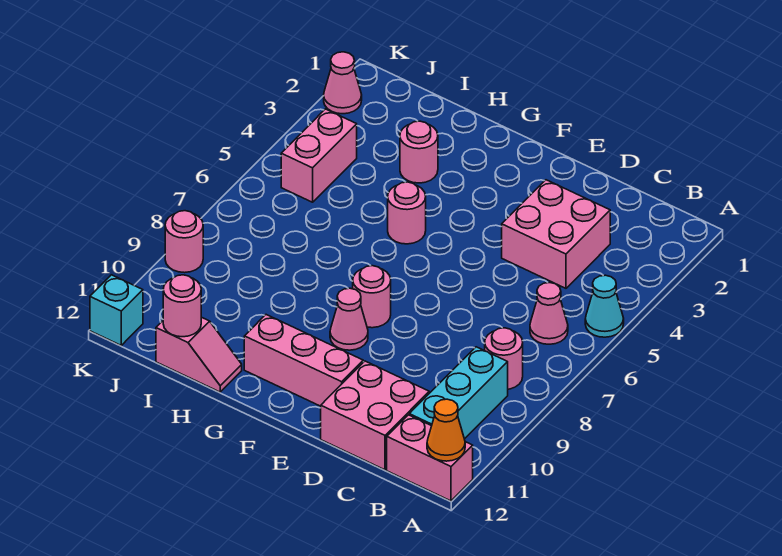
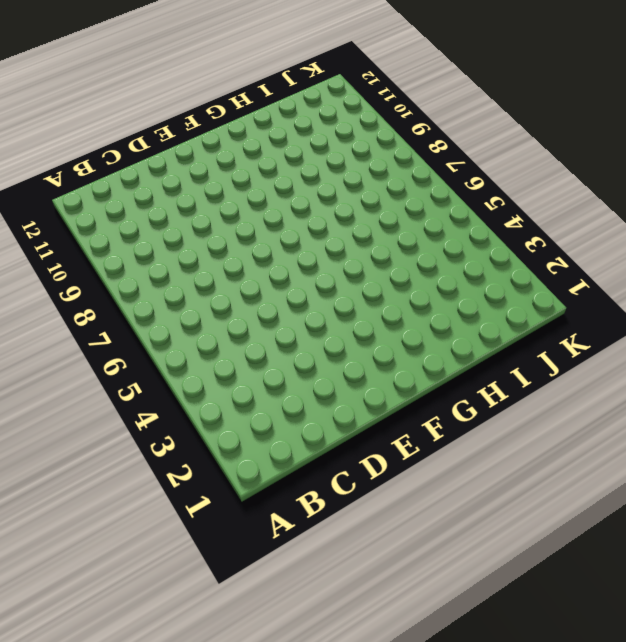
none -> cyan 1x1 cone [585,275,624,337]
none -> pink 1x2 brick [387,415,473,501]
none -> pink 1x1 cone [530,283,568,344]

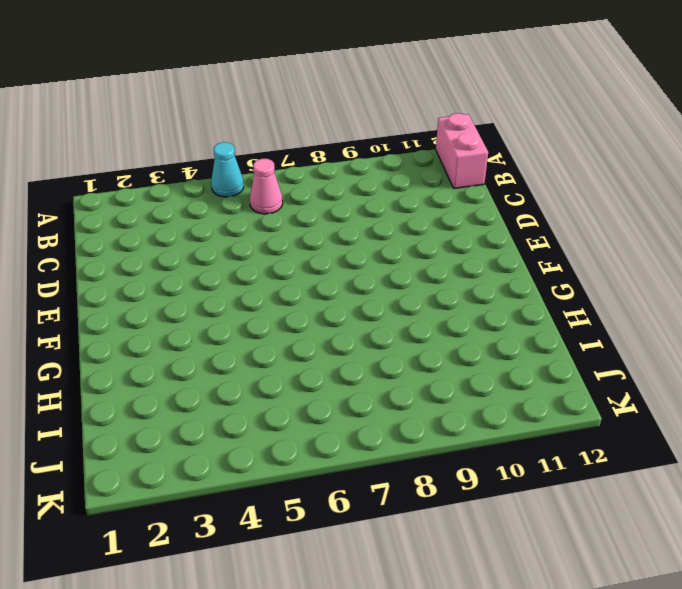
none -> pink 1x1 round brick [485,328,523,389]
none -> cyan 1x3 brick [409,347,508,439]
none -> pink 2x2 brick [502,180,610,288]

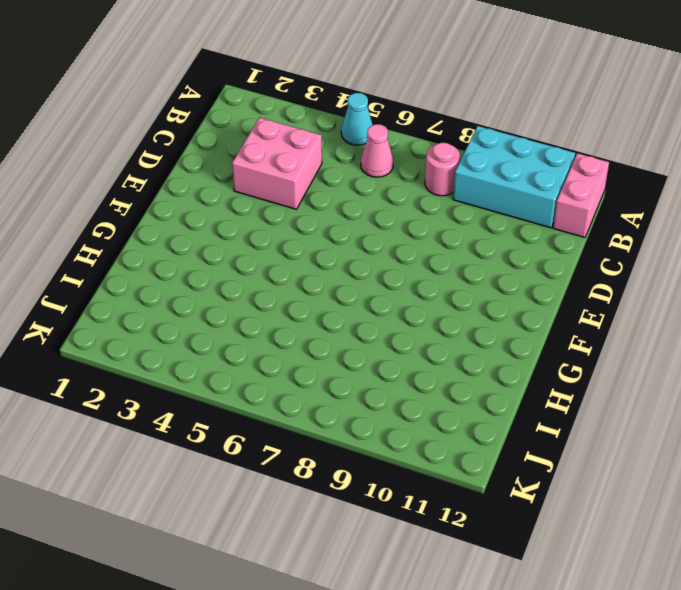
cyan 2x3 brick [453,126,575,228] -> cyan 1x3 brick [409,347,508,439]
none -> pink 2x2 brick [321,361,429,470]
none -> pink 1x3 brick [244,315,363,406]
none -> pink 1x1 round brick [353,266,391,328]

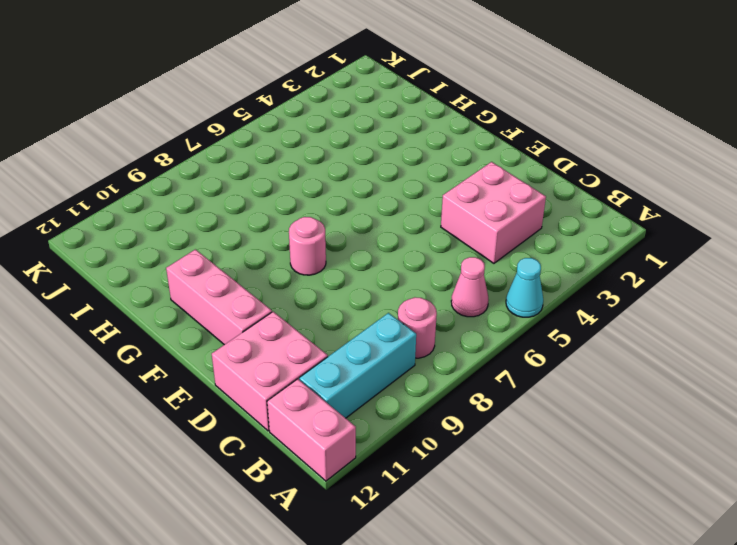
none -> pink 1x1 cone [330,288,368,350]
none -> pink 1x1 round brick [388,182,426,244]
none -> pink 1x1 round brick [400,121,438,183]

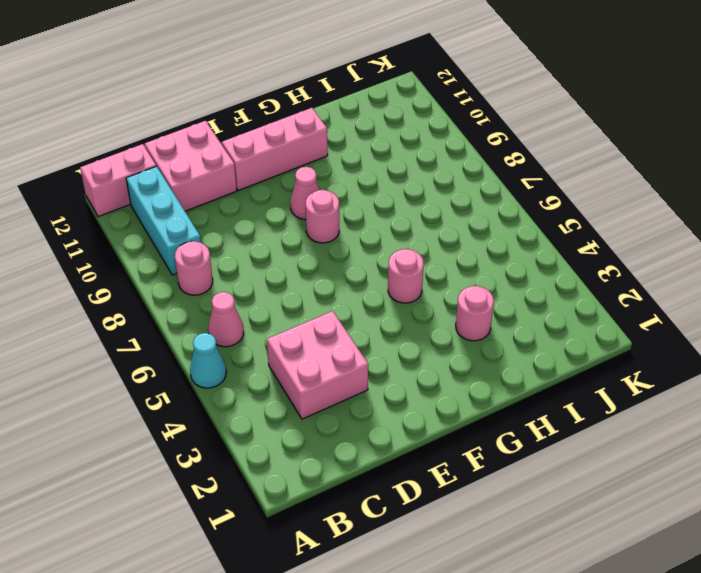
none -> pink 1x2 slope [156,317,242,392]
none -> pink 1x2 brick [281,109,357,202]
none -> pink 1x1 cone [324,52,362,114]

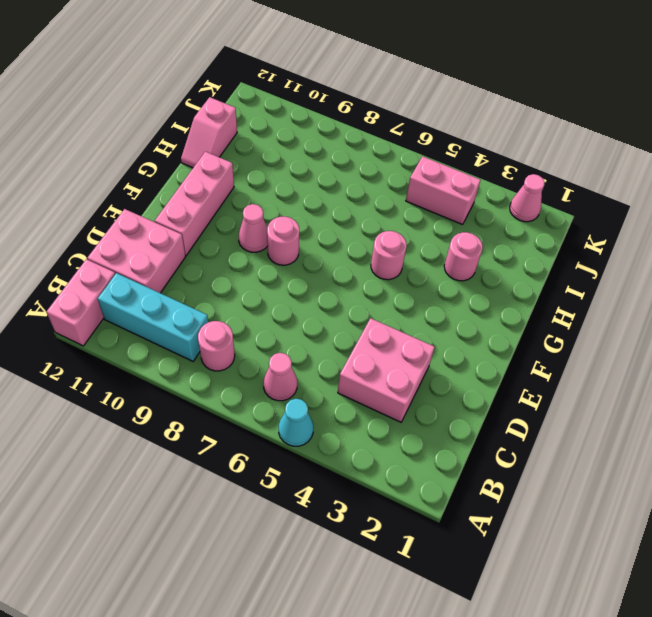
none -> pink 1x1 round brick [165,211,203,273]
none -> cyan 1x1 brick [90,275,143,345]
none -> orange 1x1 cone [427,399,465,461]

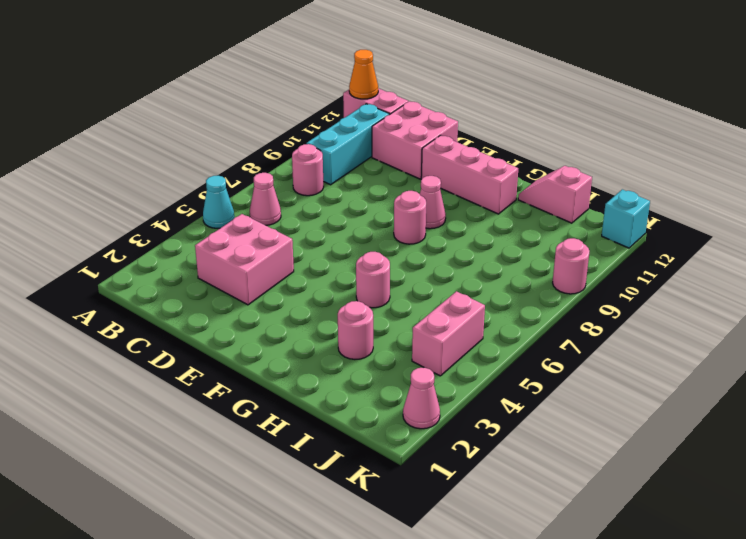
none -> pink 1x1 round brick [163,275,201,337]

